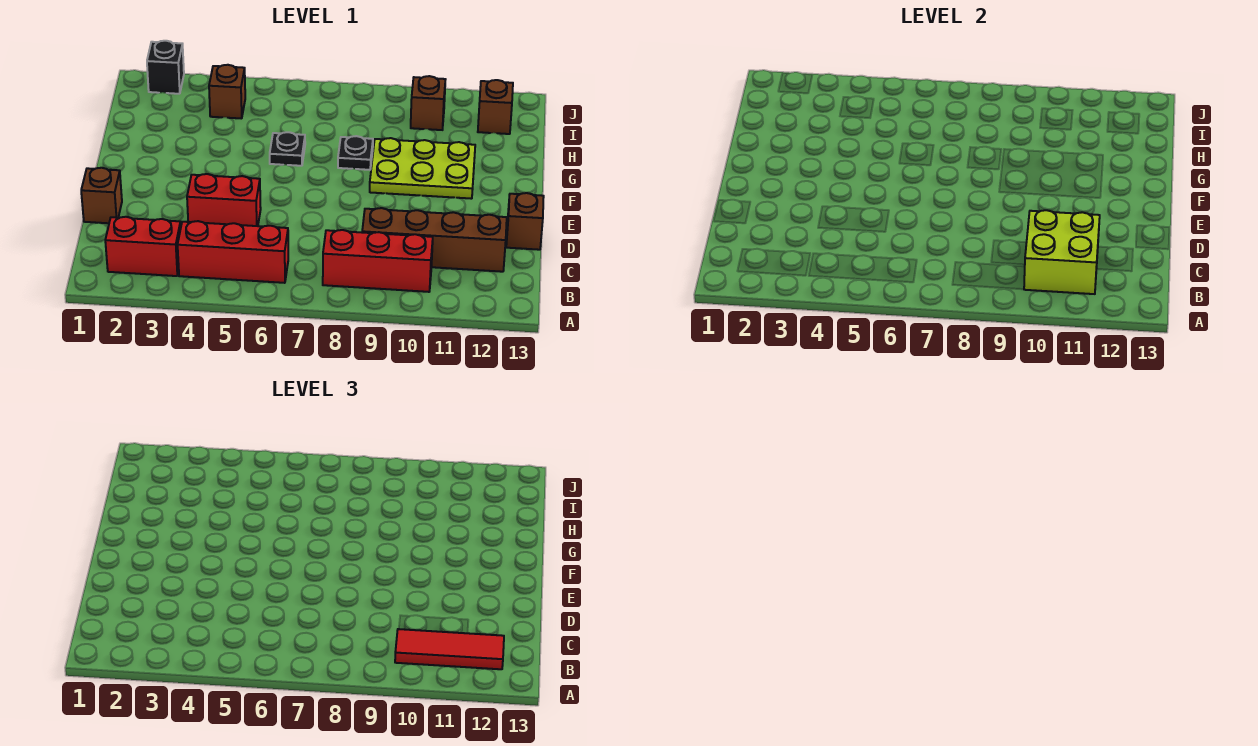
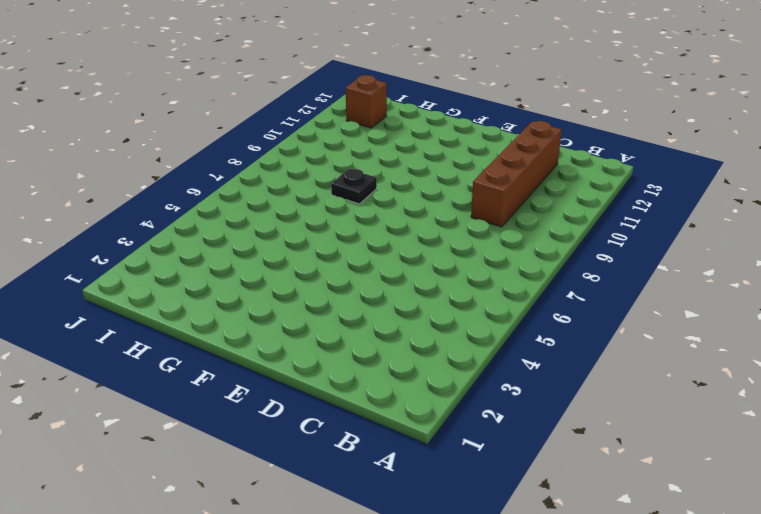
none -> red 1x2 brick [105,217,181,276]
none -> red 1x3 brick [178,221,288,283]
none -> red 1x3 brick [323,230,433,292]

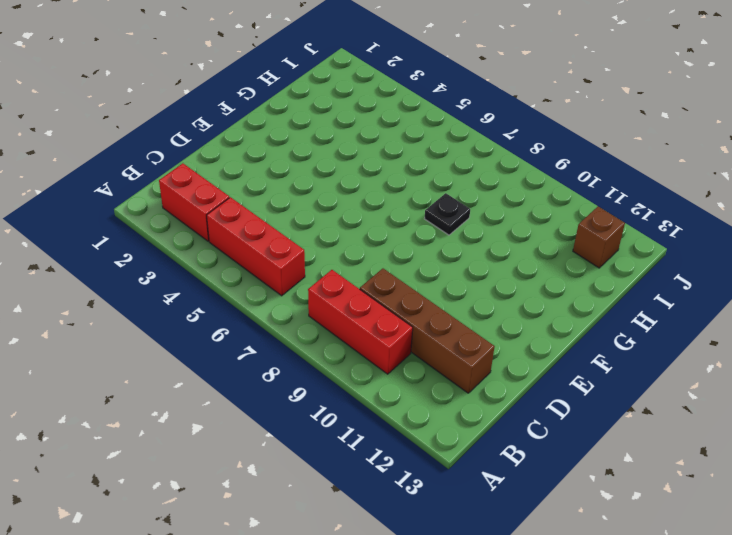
none -> brown 1x1 brick [81,168,122,223]
none -> red 1x2 brick [187,174,261,226]
none -> brown 1x1 brick [506,193,544,250]

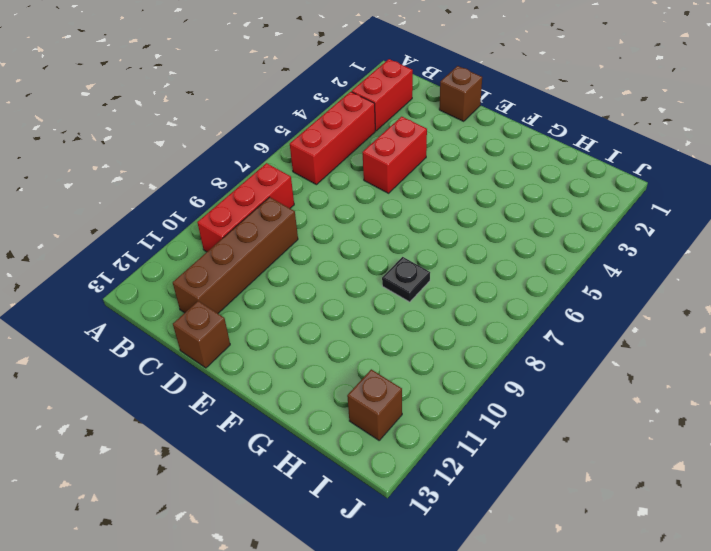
none -> lime 2x3 plate [370,138,475,199]
none -> black 1x1 plate [270,132,305,166]
none -> brown 1x1 brick [209,65,245,119]

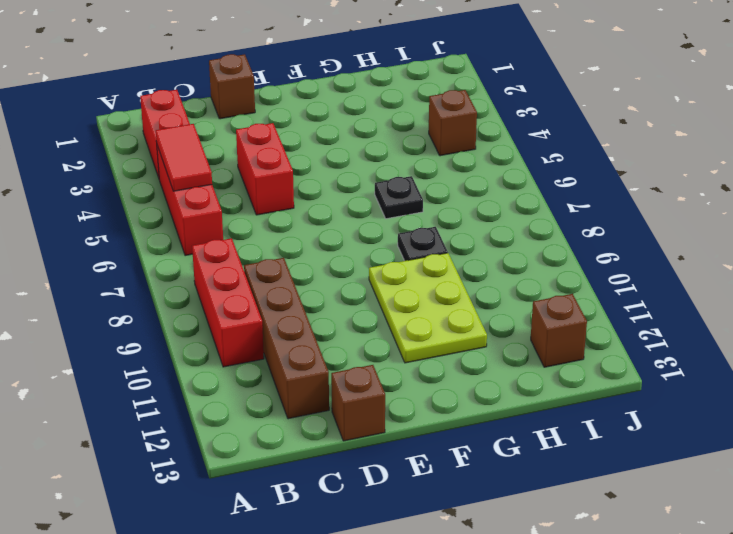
red 1x2 tile [156,124,212,191] -> none
none -> brown 1x1 brick [411,76,446,130]
none -> black 1x1 brick [147,41,184,94]
none -> lime 2x2 brick [1024,210,1100,294]

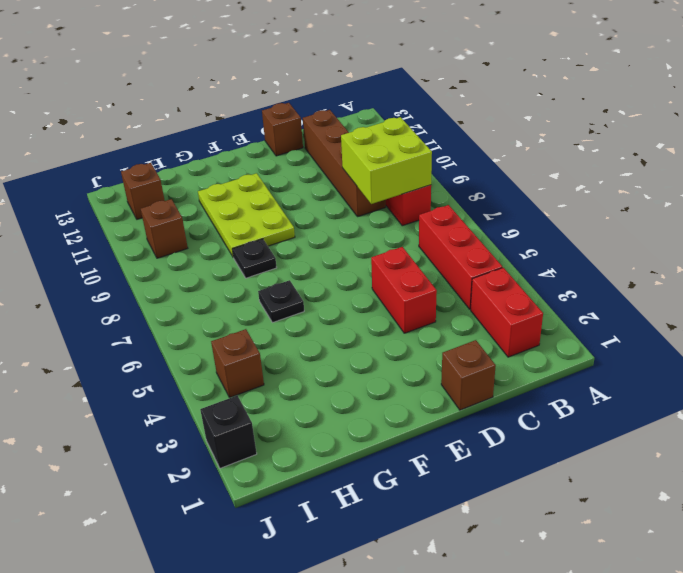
lime 2x2 brick [341,117,432,204] -> lime 2x2 brick moved to [1024,210,1100,294]
none -> red 1x3 tile [395,629,504,669]

